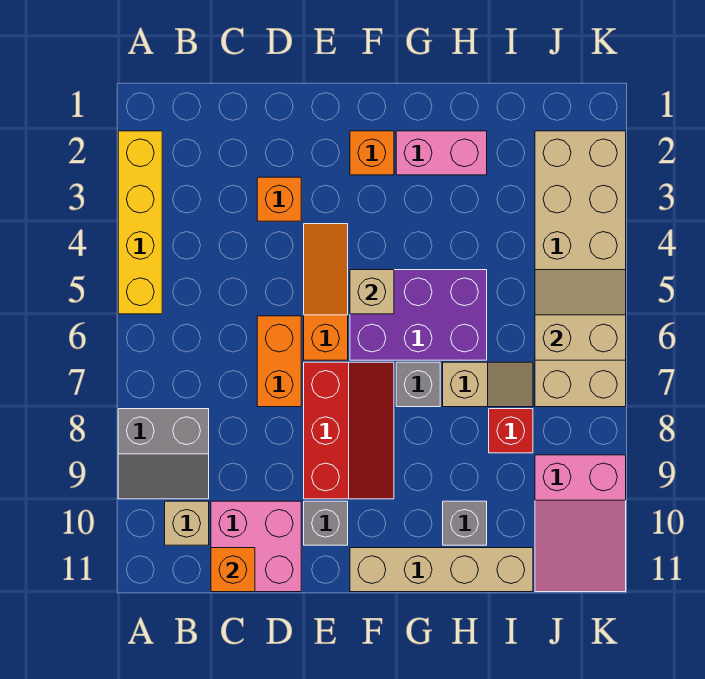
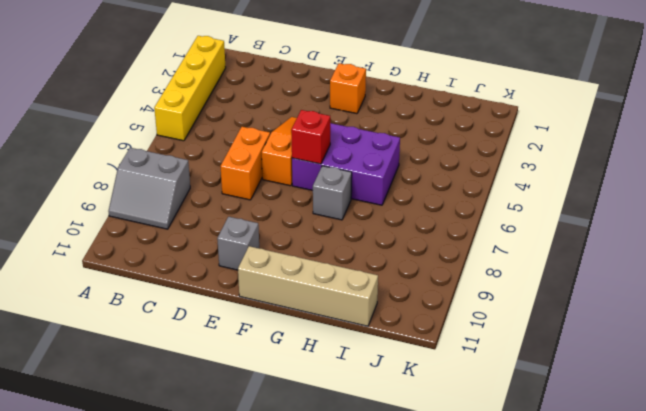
red 1x1 brick [291,110,330,164] -> red 1x1 brick moved to [489,409,533,453]
none -> tan 1x1 brick [165,501,209,545]
none -> pink 2x2 brick [211,501,301,592]
none -> orange 1x1 brick [257,177,301,221]

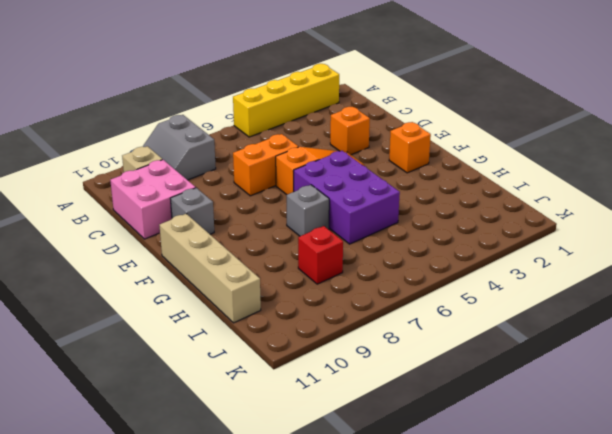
none -> red 2x3 slope [304,362,394,499]
none -> pink 1x2 brick [396,131,487,175]
none -> tan 1x2 slope [443,362,533,407]

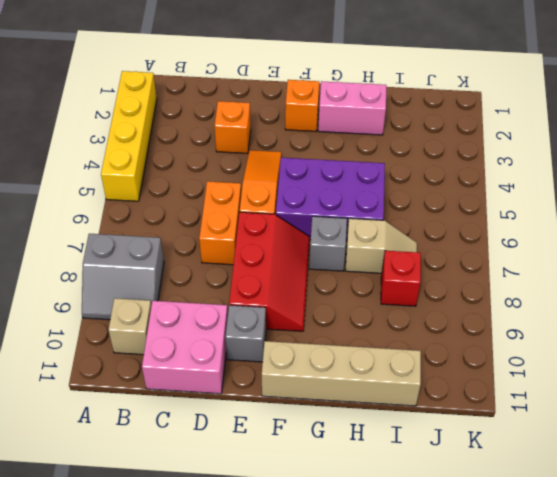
none -> grey 1x1 brick [443,501,487,545]
none -> tan 2x6 brick [535,131,626,407]
none -> pink 2x3 slope [535,455,626,592]

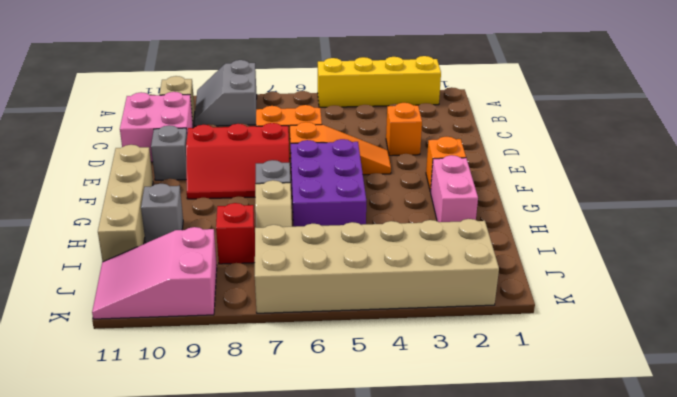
none -> orange 1x1 brick [211,548,255,592]
none -> tan 1x1 brick [350,270,394,314]
none -> tan 2x2 slope [535,270,626,360]

